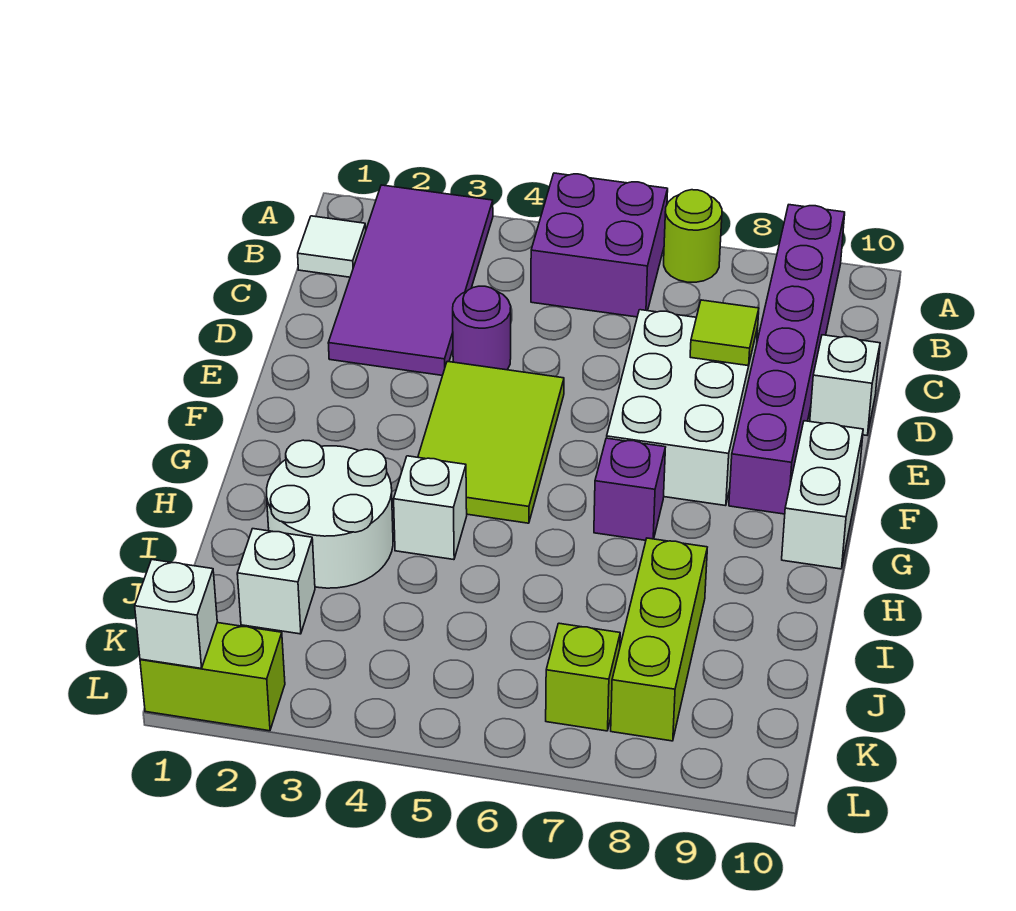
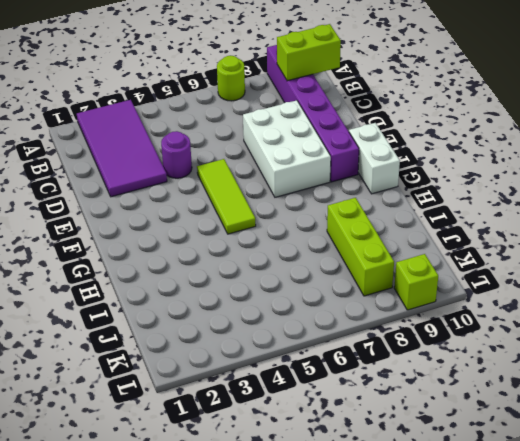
lime 1x2 brick [277,24,341,81] -> lime 1x2 brick moved to [140,623,285,731]
lime 1x3 tile [197,159,256,234] -> lime 2x3 tile [418,361,564,523]
lime 1x1 brick [394,254,438,310] -> lime 1x1 brick moved to [546,623,620,731]
none -> purple 2x2 brick [531,173,668,317]
none -> white 1x1 tile [298,216,366,277]
none -> white 1x1 brick [810,335,880,435]

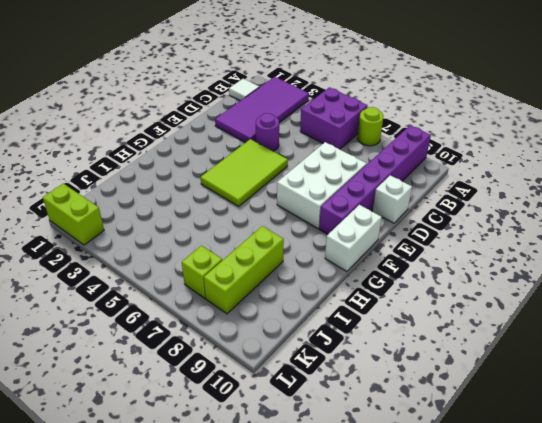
none -> purple 1x1 brick [594,438,665,540]
none -> white 2x2 round brick [267,440,393,588]
none -> white 1x1 brick [394,456,467,560]

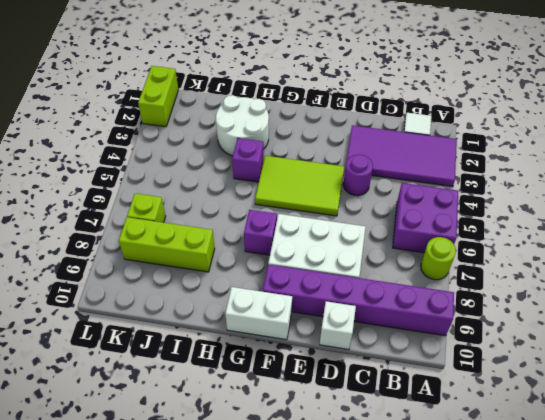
purple 1x1 brick [232,138,264,182] -> white 1x1 brick [394,456,467,560]
none -> white 1x1 brick [237,529,315,634]
none -> lime 1x1 tile [690,300,759,366]
none -> white 1x1 brick [135,559,217,668]

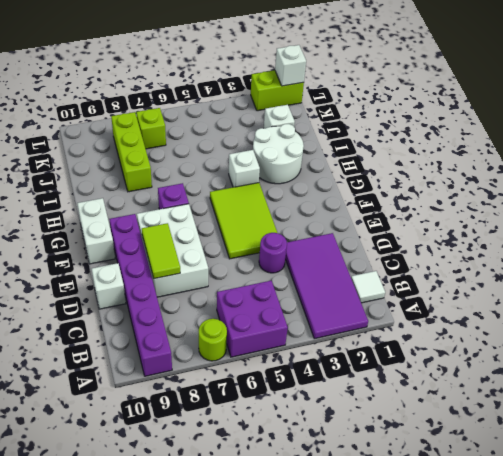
lime 1x2 tile [142,223,180,279] -> lime 1x1 tile [690,300,759,366]

